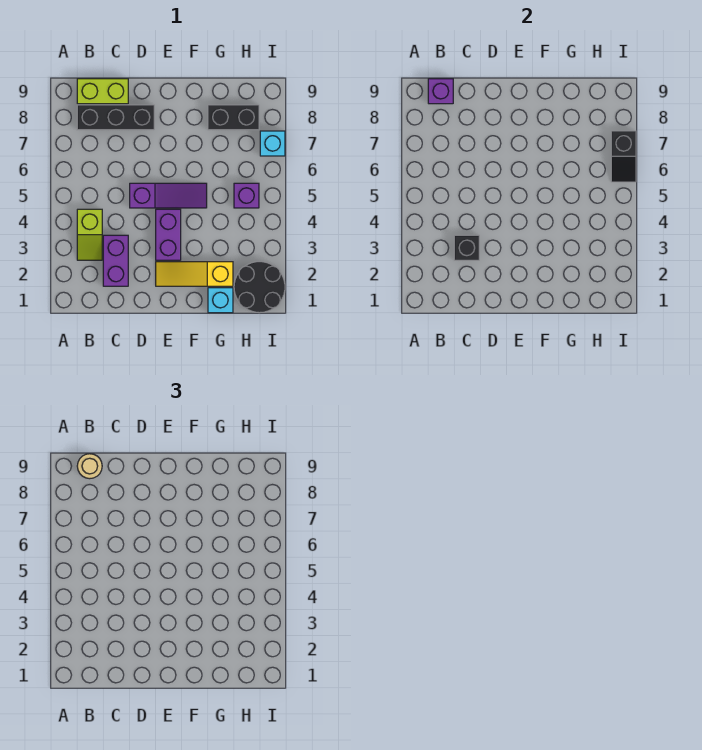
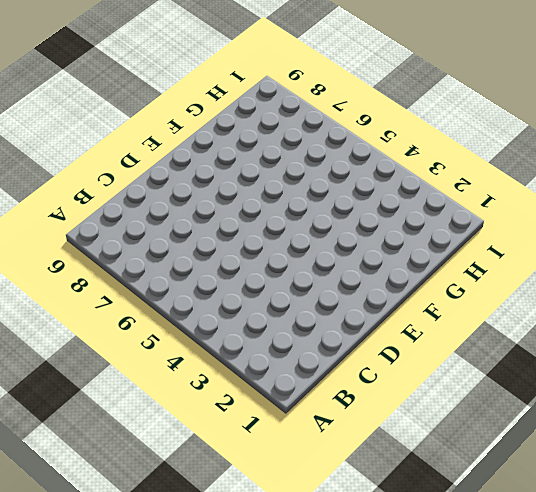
none -> lime 1x2 slope [77,209,102,260]
none -> black 1x3 brick [77,105,154,130]
none -> lime 1x2 brick [77,79,128,104]

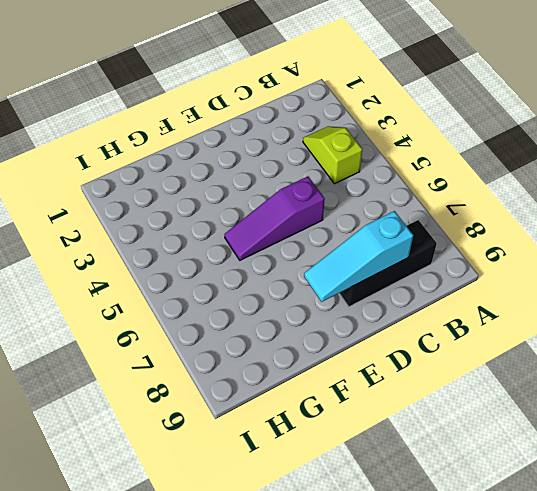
cyan 1x3 slope [304,211,413,302] -> none
none -> lime 1x2 brick [77,79,128,104]
none -> purple 1x2 brick [103,235,128,286]
none -> yellow 1x3 slope [156,262,233,286]

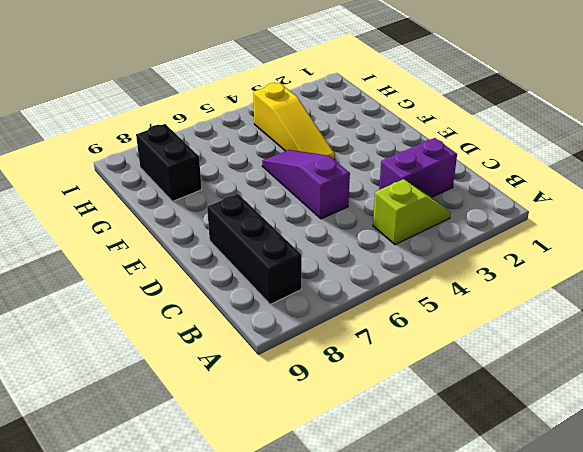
yellow 1x3 slope [253,83,335,160] -> yellow 1x3 slope moved to [156,262,233,286]
none -> lime 1x2 brick [77,79,128,104]
none -> purple 1x2 brick [156,209,181,260]
none -> cyan 1x1 brick [208,288,233,313]

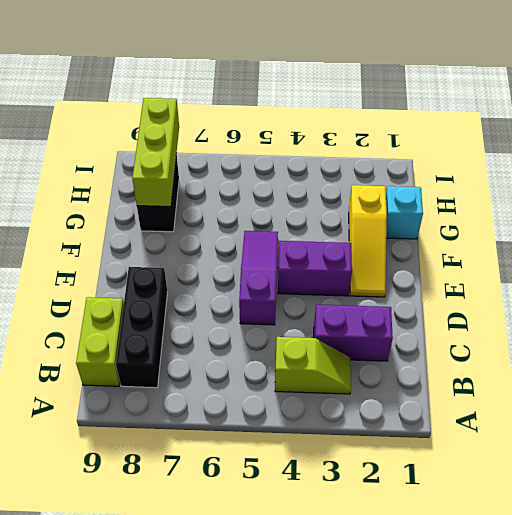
lime 1x3 brick [132,98,179,207] -> none
none -> black 2x2 round brick [234,262,285,313]
none -> purple 1x1 brick [234,183,259,208]
none -> cyan 1x1 brick [260,131,285,156]

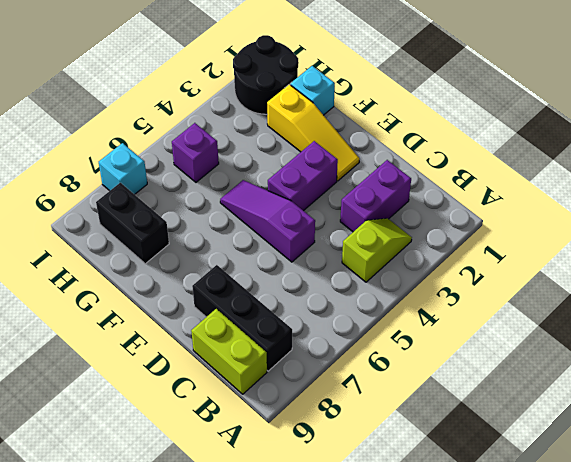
none -> purple 1x1 brick [428,79,453,104]
none -> black 1x1 brick [454,235,479,260]
none -> black 1x2 slope [611,131,636,182]

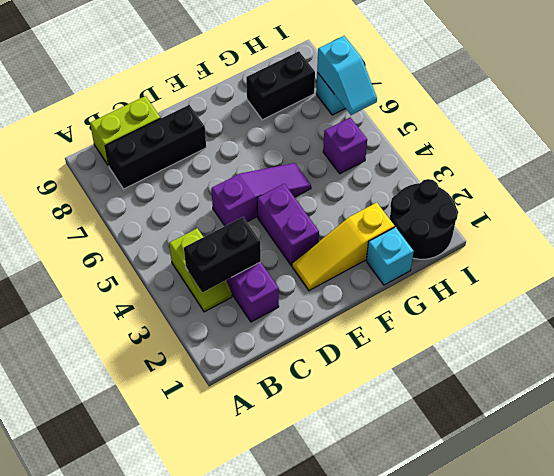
black 1x2 brick [184,217,261,292] -> black 1x1 brick [454,235,479,260]
cyan 1x2 slope [317,36,377,115] -> black 1x2 slope [611,131,636,182]
none -> purple 1x1 brick [428,79,453,104]
none -> tan 1x1 round brick [77,454,102,479]

